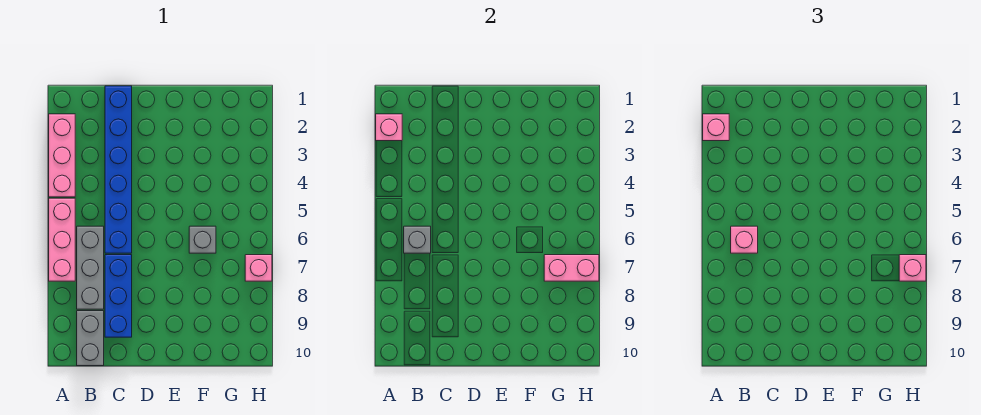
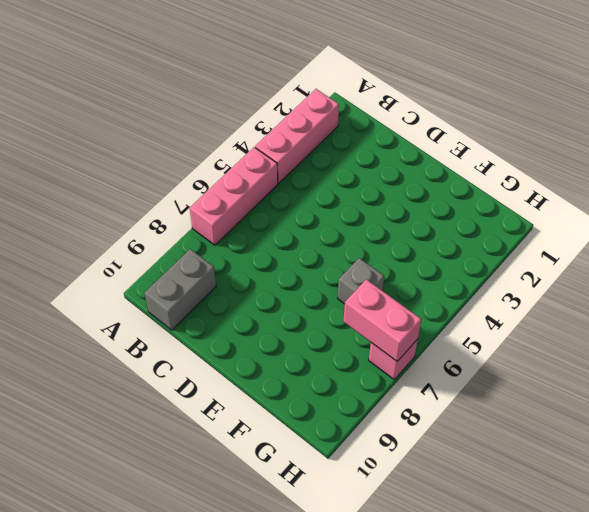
none -> grey 1x3 brick [77,226,104,309]
none -> blue 1x6 brick [105,86,132,253]
none -> blue 1x3 brick [105,255,132,337]

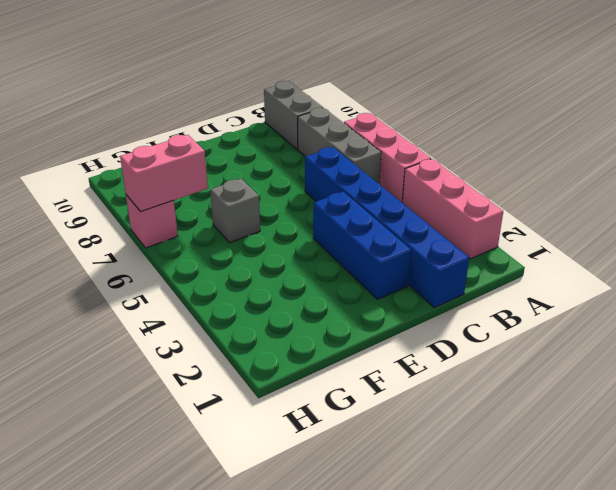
blue 1x3 brick [313,192,411,299] -> blue 1x3 brick moved to [105,255,132,337]
none -> pink 1x1 brick [376,114,402,141]
none -> grey 1x1 brick [404,226,431,253]
none -> pink 1x1 brick [703,114,729,141]

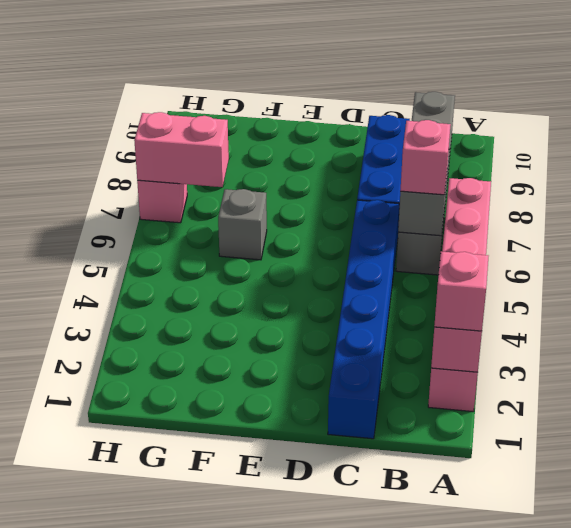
none -> pink 1x1 brick [899,255,926,281]

